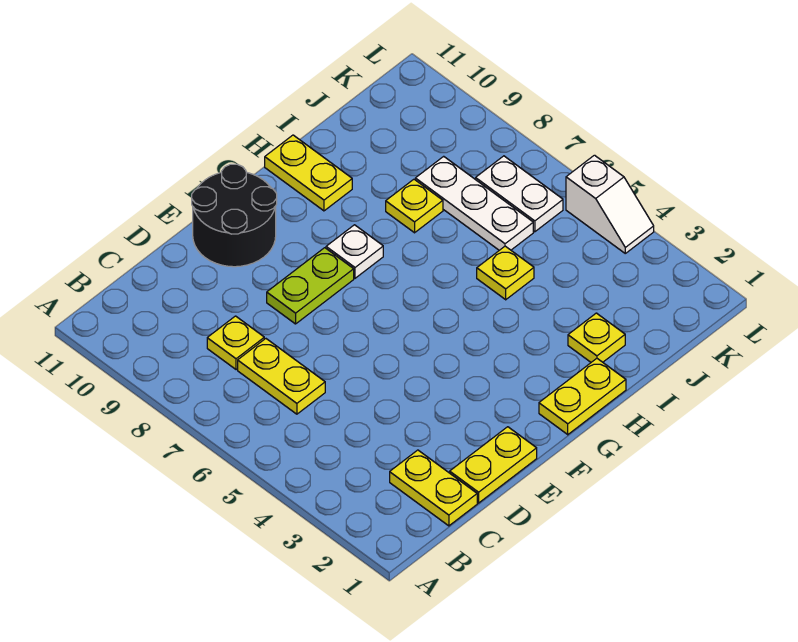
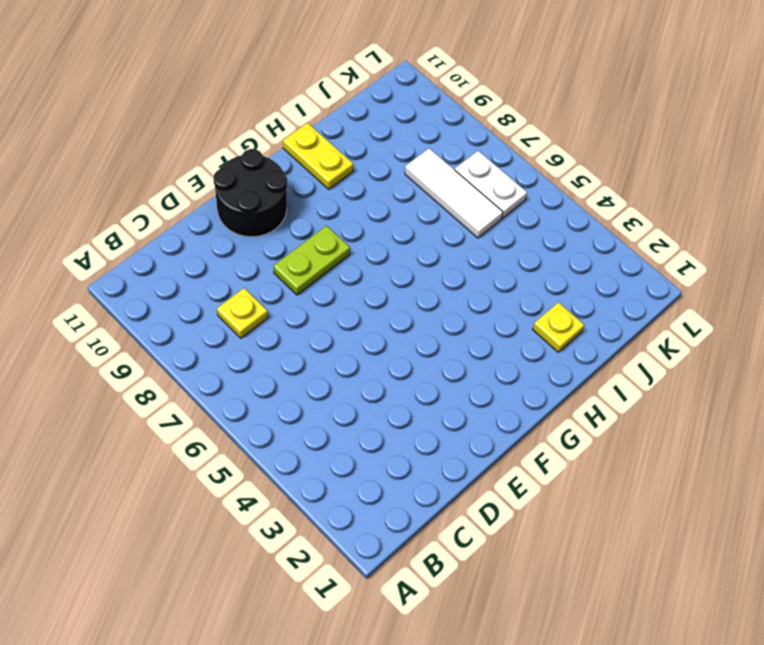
white 1x3 tile [405,148,503,238] -> white 1x3 plate [415,156,533,250]
none -> yellow 1x2 plate [390,450,477,526]
none -> yellow 1x2 plate [238,339,325,414]
none -> yellow 1x2 plate [450,427,537,503]

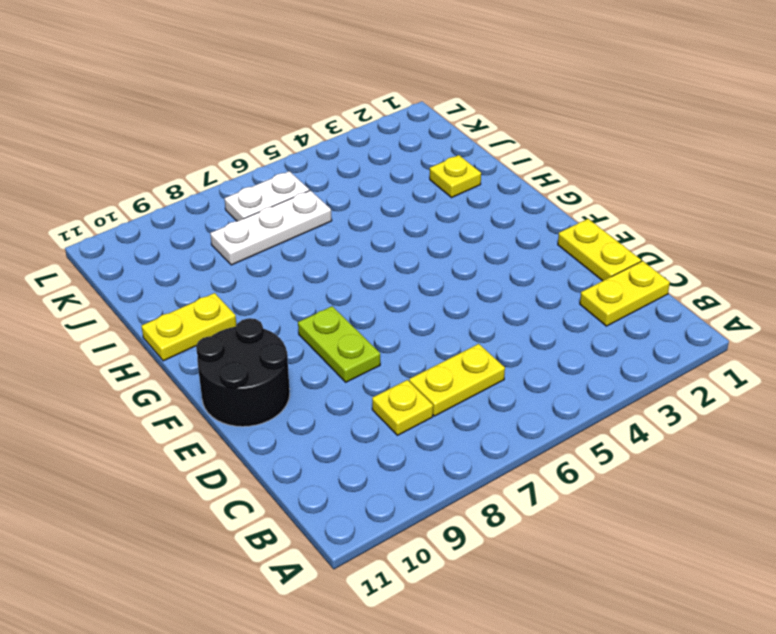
none -> yellow 1x2 plate [539,359,626,435]
none -> white 1x1 plate [326,225,383,278]
none -> yellow 1x1 plate [477,246,534,300]

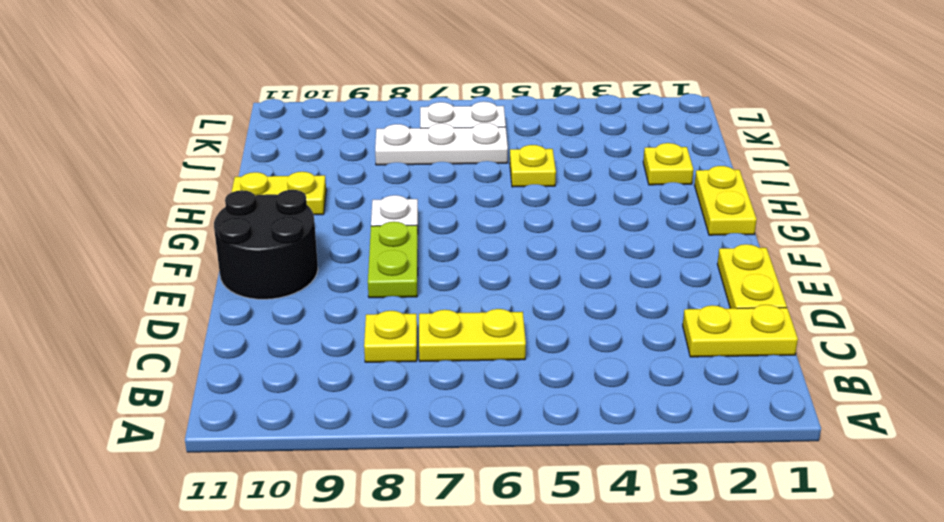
none -> yellow 1x1 plate [386,179,443,233]
none -> white 1x2 slope [566,155,654,253]

